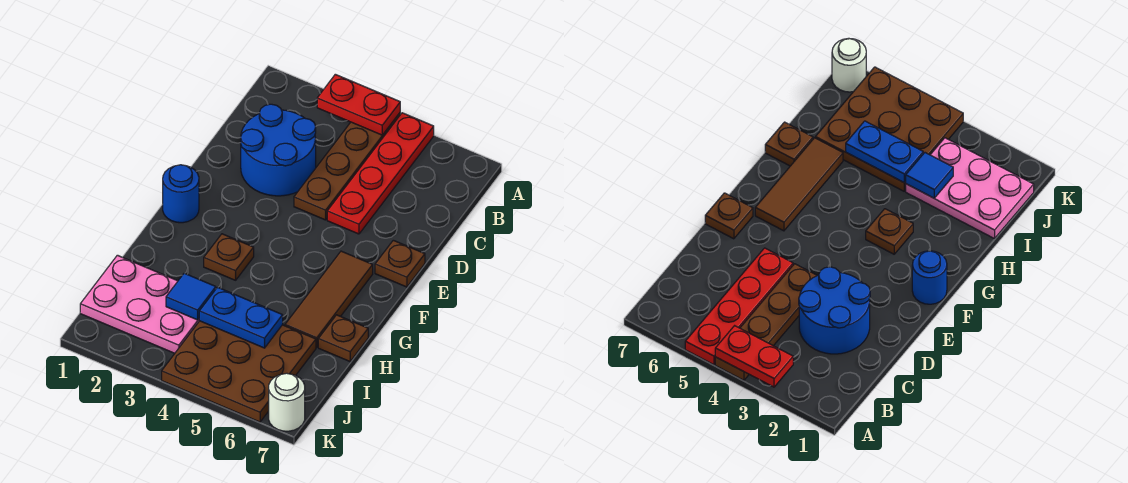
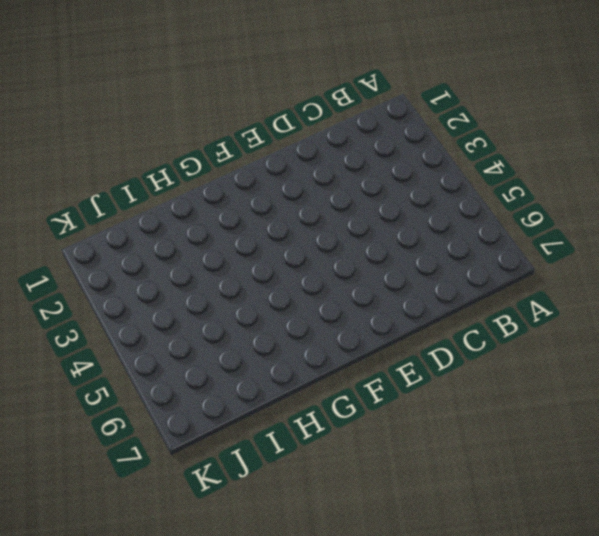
none -> brown 1x4 plate [294,113,400,220]
none -> red 1x4 plate [327,113,434,234]
none -> blue 2x2 round brick [241,104,316,196]

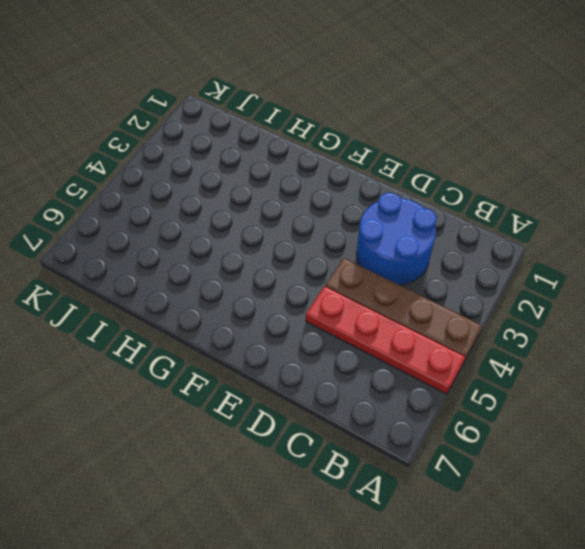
none -> brown 1x1 plate [375,240,425,287]
none -> blue 1x1 round brick [163,165,199,223]
none -> brown 1x3 tile [285,251,373,348]

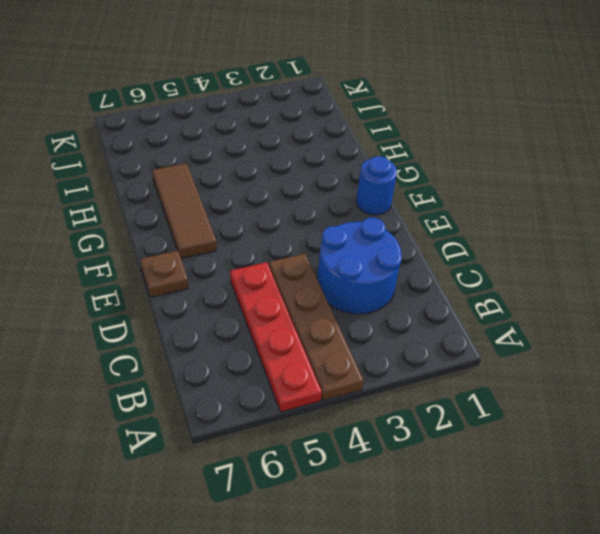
none -> brown 1x1 plate [204,234,254,280]
none -> brown 1x1 plate [318,315,368,361]
none -> pink 2x3 plate [80,255,199,353]

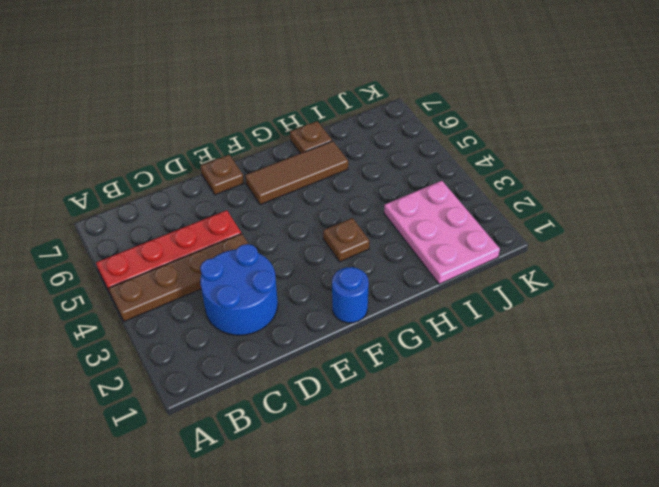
none -> brown 3x3 plate [162,321,316,422]
none -> white 1x1 round brick [269,373,305,431]
none -> red 1x2 plate [317,74,400,135]

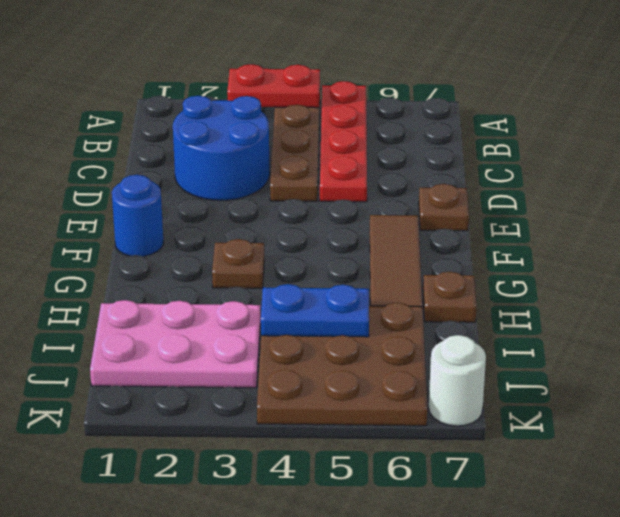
none -> blue 1x1 tile [166,273,216,320]

